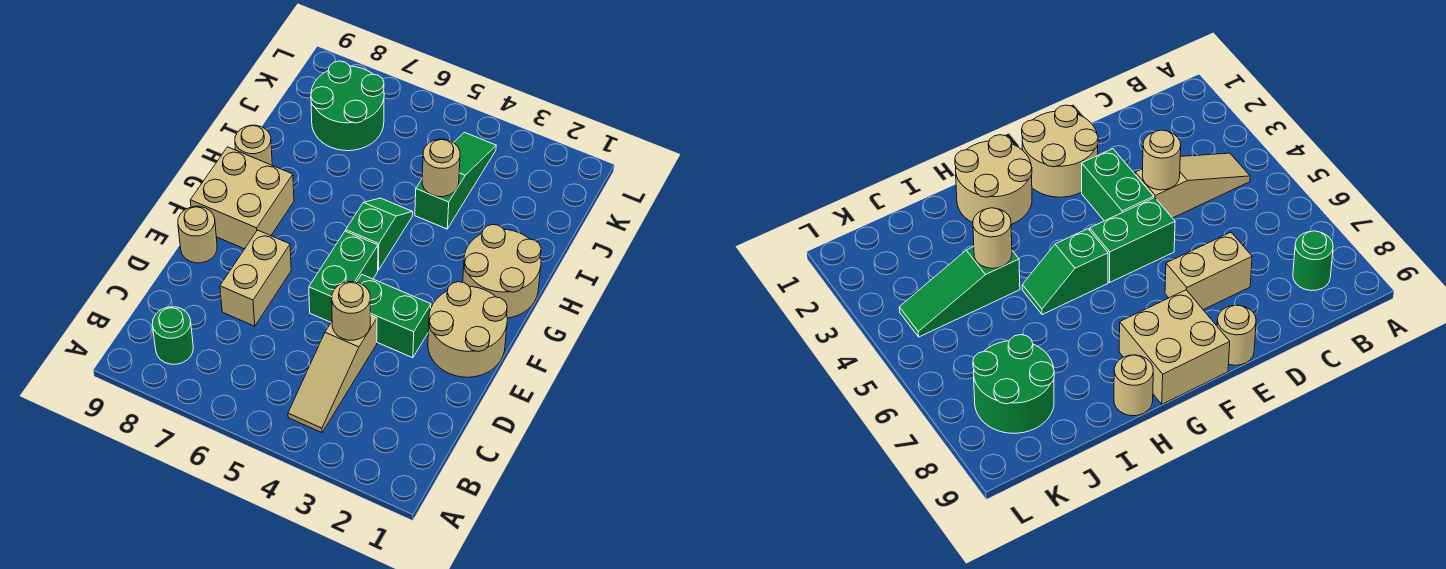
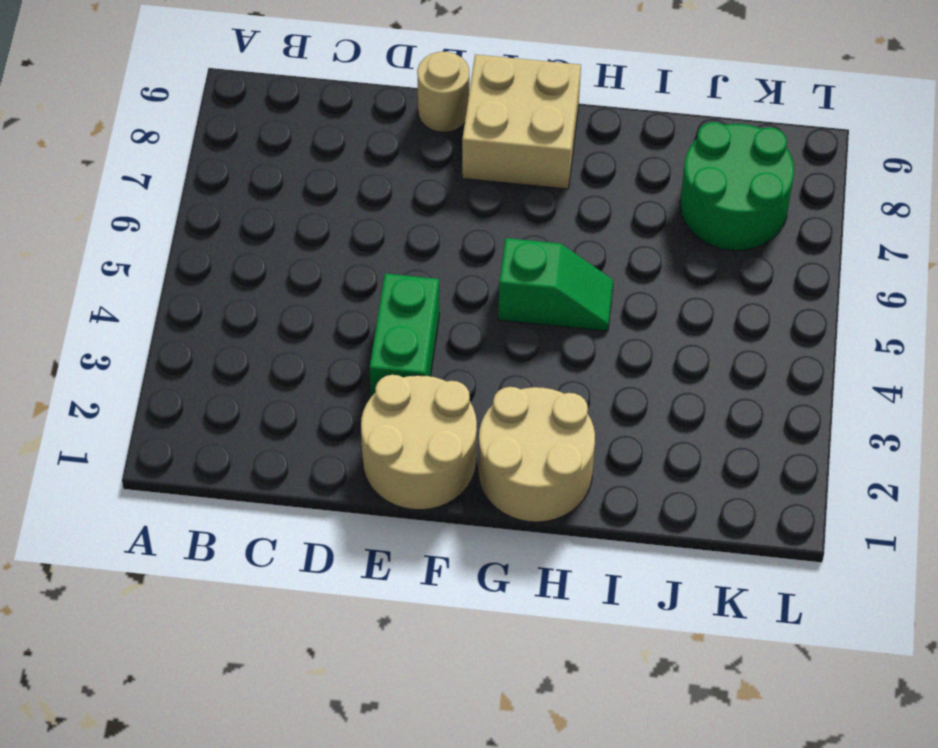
none -> tan 1x3 slope [288,315,377,433]
none -> green 1x1 round brick [152,307,193,364]
none -> tan 1x2 brick [220,230,291,326]

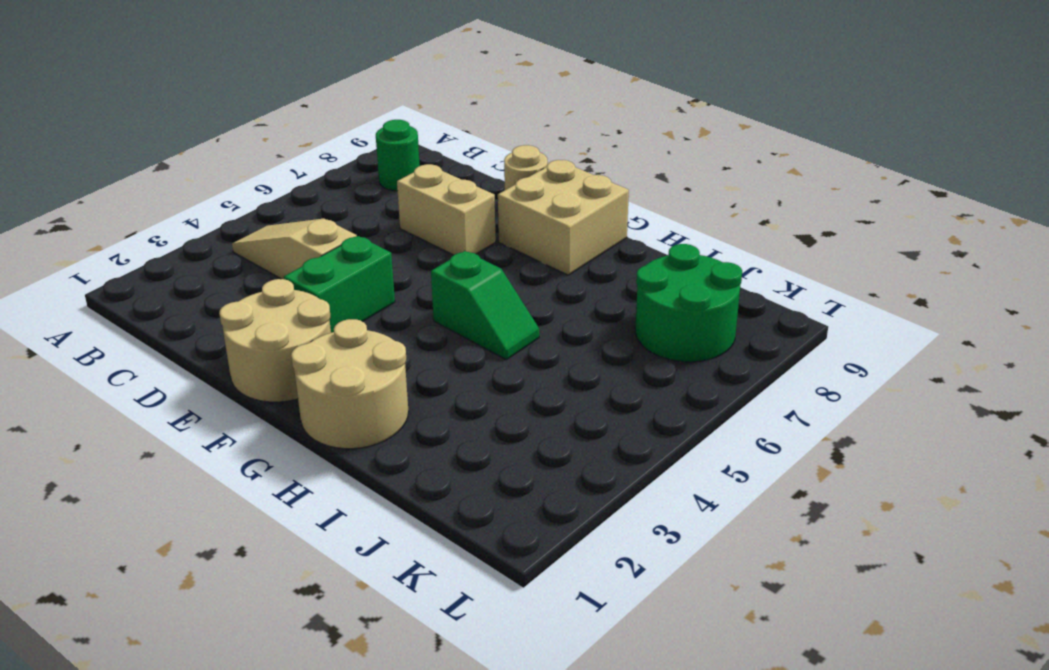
none -> green 1x2 brick [309,231,378,322]
none -> tan 1x1 round brick [235,125,272,165]
none -> green 1x3 slope [415,133,496,229]

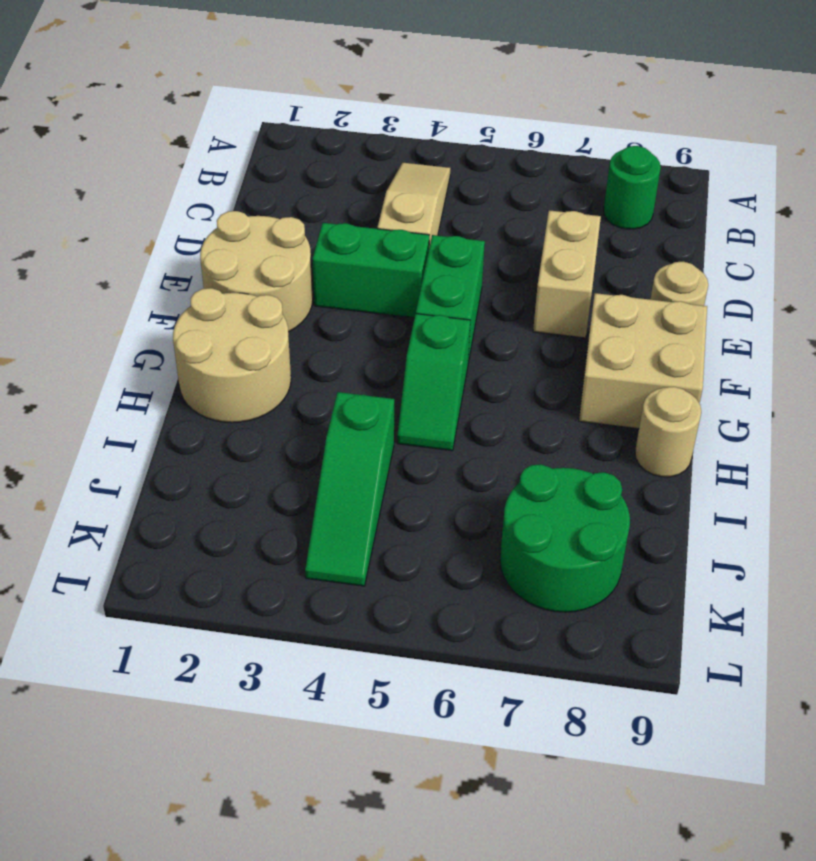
none -> tan 1x1 round brick [332,282,370,340]
none -> tan 1x1 round brick [422,139,460,197]

